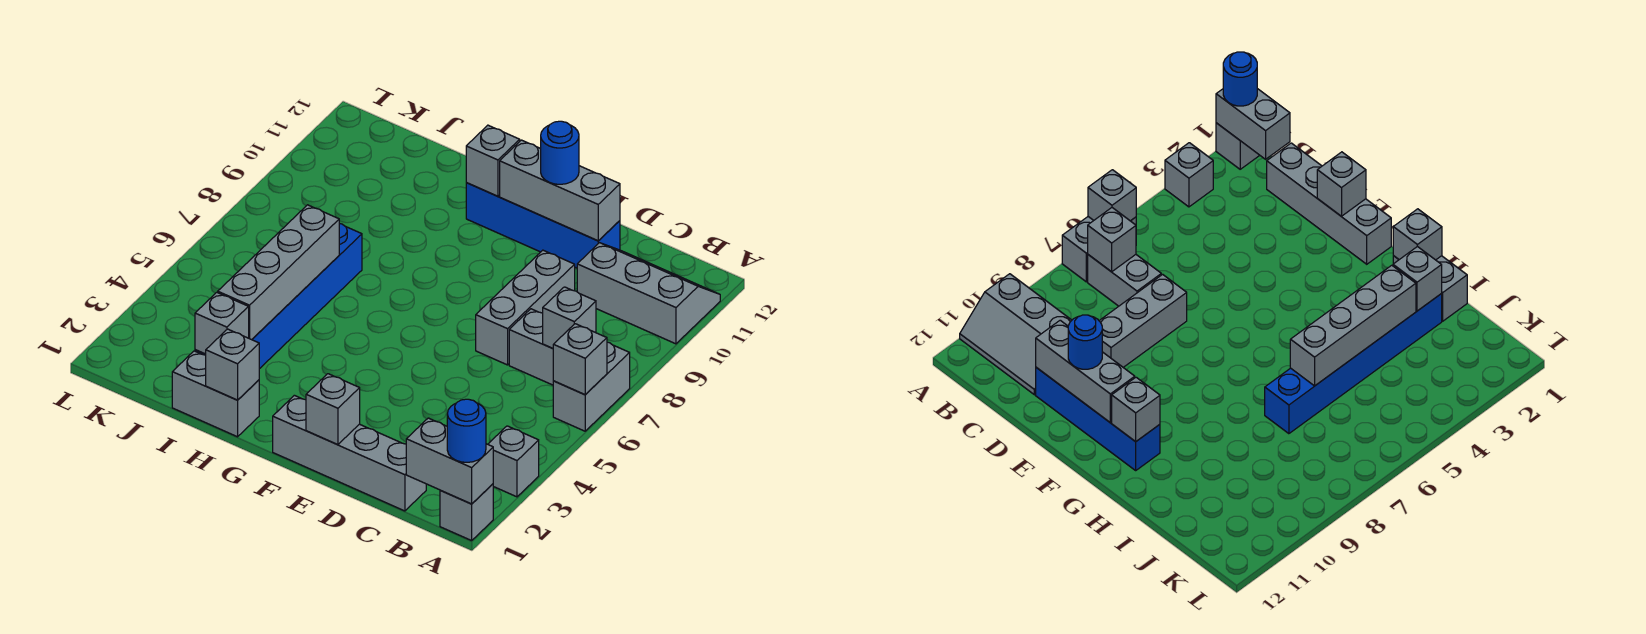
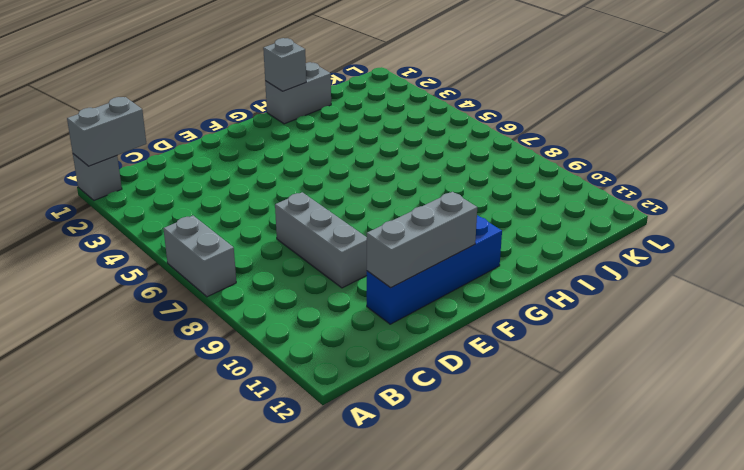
none -> grey 1x1 brick [488,426,539,497]
none -> grey 2x3 slope [577,243,720,344]
none -> grey 1x2 brick [509,309,553,385]

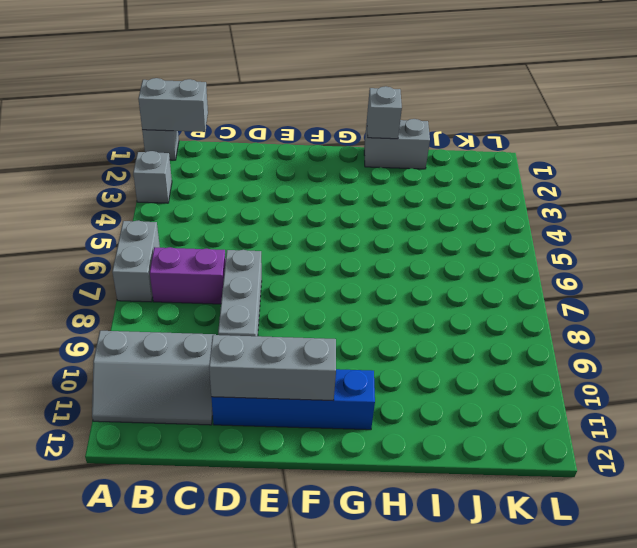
purple 1x2 brick [150,247,226,304] -> grey 1x2 brick [509,309,553,385]
none -> grey 1x4 brick [273,395,426,511]
none -> blue 1x6 brick [195,223,362,369]
none -> grey 1x1 brick [553,324,607,395]

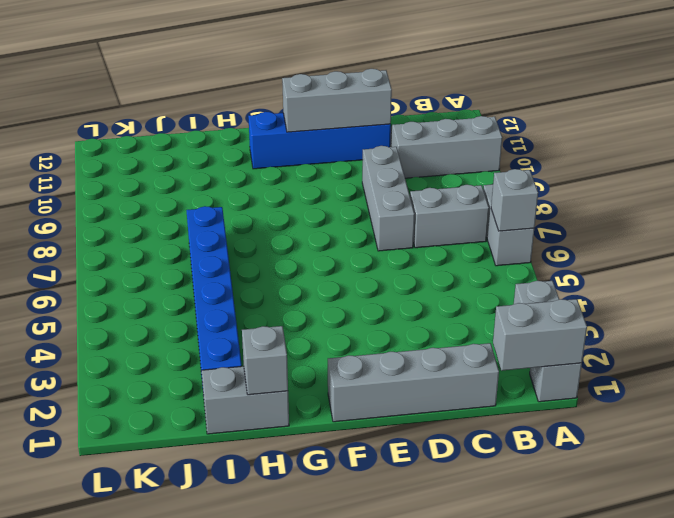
none -> grey 1x1 brick [543,287,596,348]
none -> grey 1x1 brick [306,374,360,445]
none -> grey 1x1 brick [466,125,520,196]

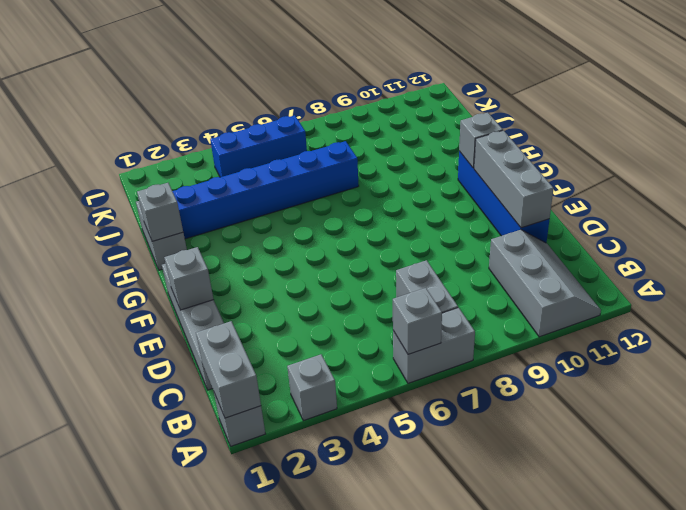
blue 1x3 brick [210,115,307,177] -> none
none -> grey 1x3 brick [476,250,575,365]
none -> grey 1x1 brick [543,287,596,348]
none -> grey 1x1 brick [195,292,249,354]

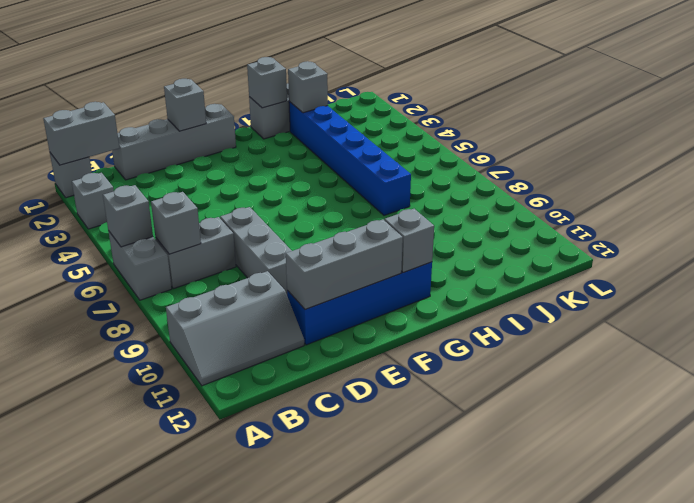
none -> grey 1x4 brick [218,205,339,340]
none -> blue 1x1 round brick [447,399,486,462]
none -> blue 1x1 round brick [541,121,579,184]

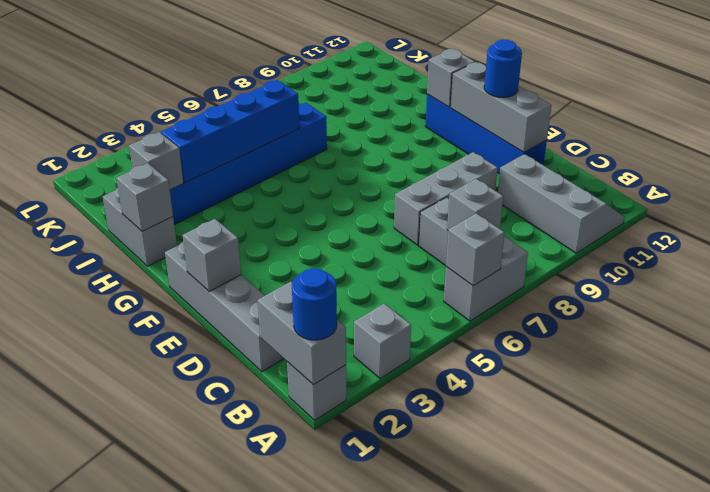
blue 1x4 brick [161,80,299,183] -> grey 1x4 brick [218,205,339,340]

